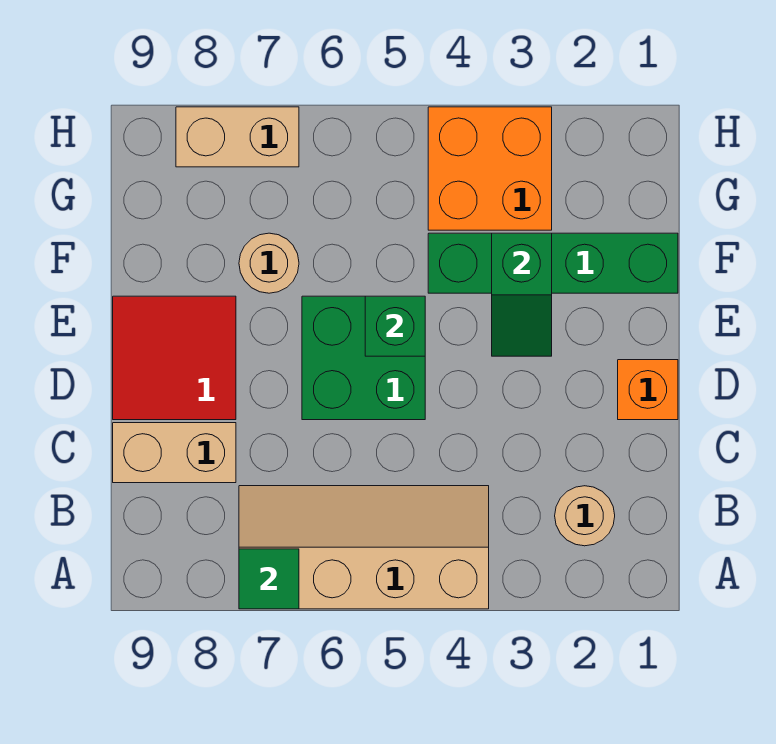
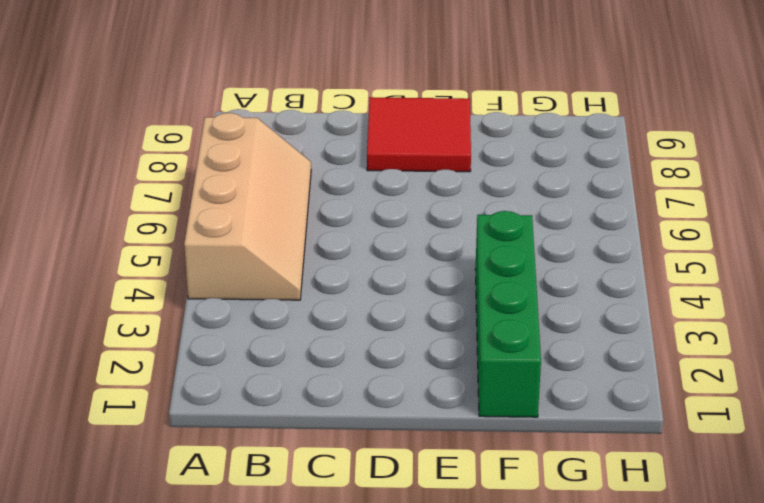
none -> tan 1x1 round brick [555,486,615,546]
none -> tan 1x2 brick [113,423,236,483]
none -> orange 1x1 brick [618,360,678,420]

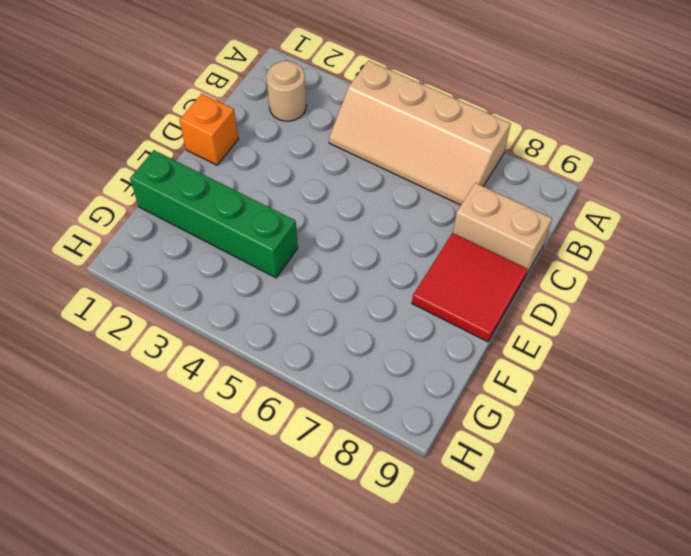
none -> green 2x2 brick [302,296,425,420]
none -> tan 1x1 round brick [239,233,299,293]
none -> orange 2x2 brick [428,107,552,230]

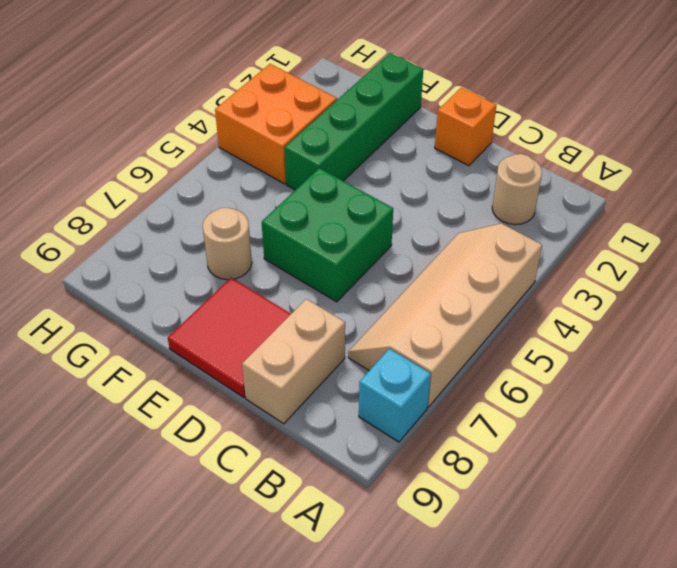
cyan 1x1 brick [359,349,431,442] -> none
none -> tan 1x2 brick [176,107,299,167]
none -> green 1x1 tile [239,549,299,609]
none -> green 1x2 slope [492,233,552,356]

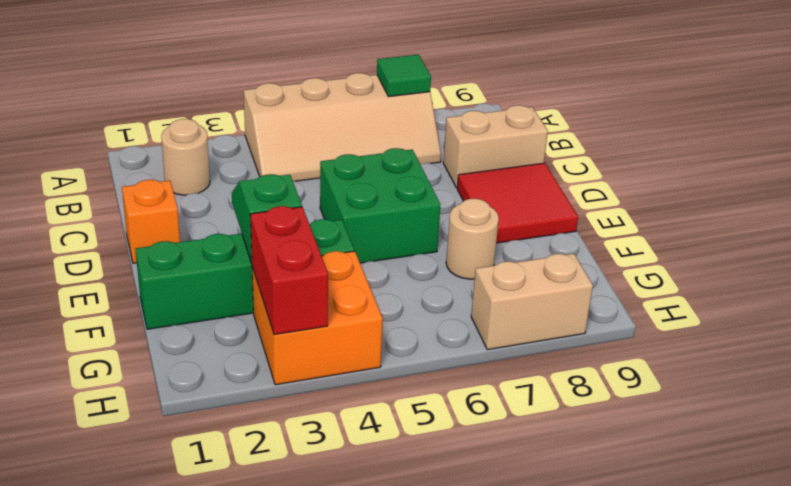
red 1x2 brick [250,206,328,335] -> none
none -> green 1x1 brick [365,296,425,356]

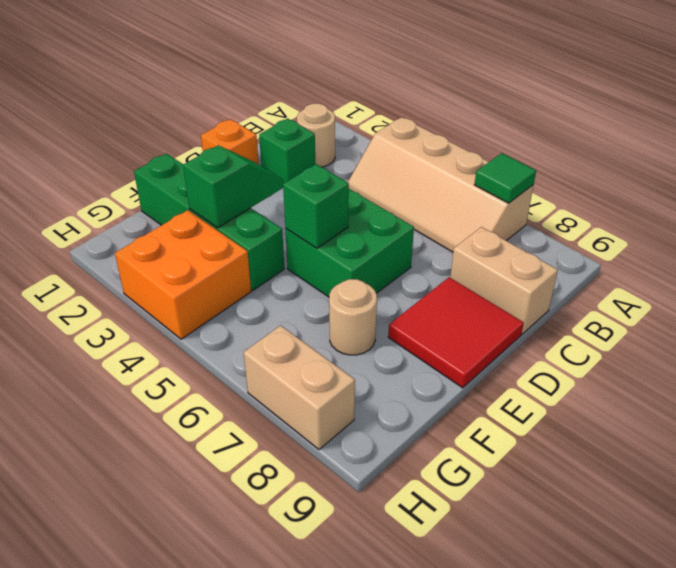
green 1x1 brick [259,119,315,184] -> none

